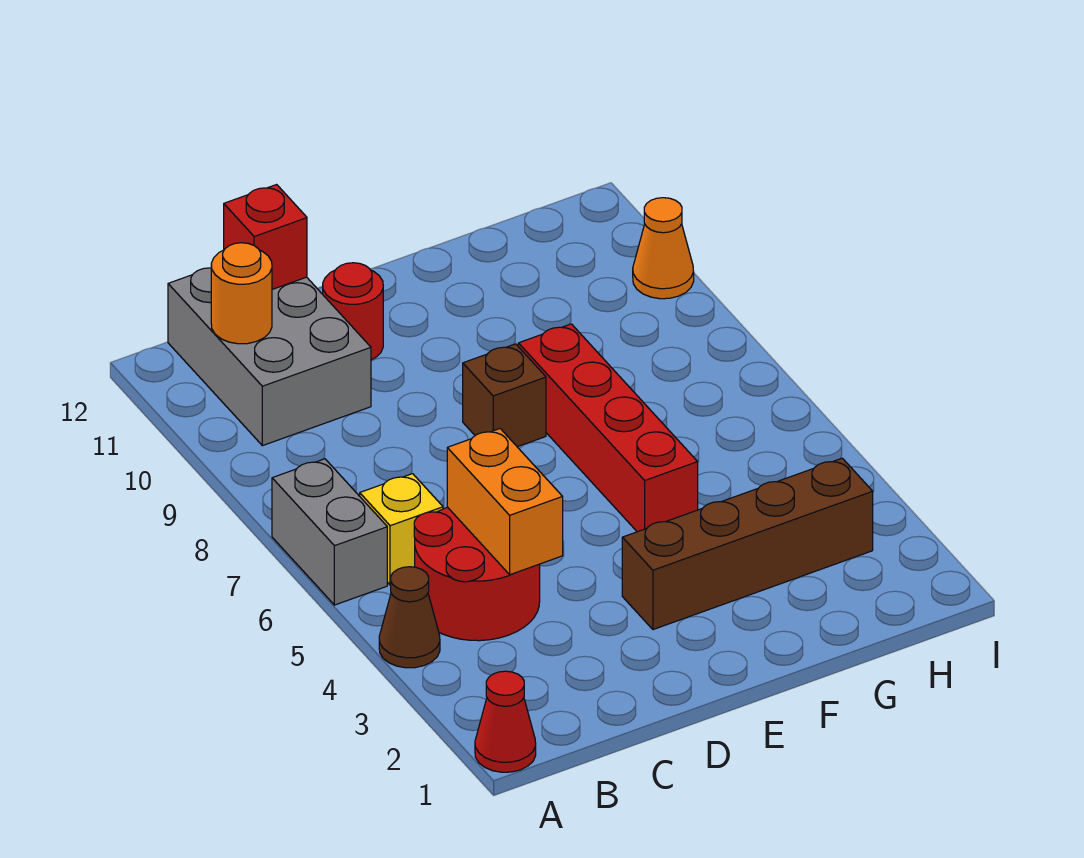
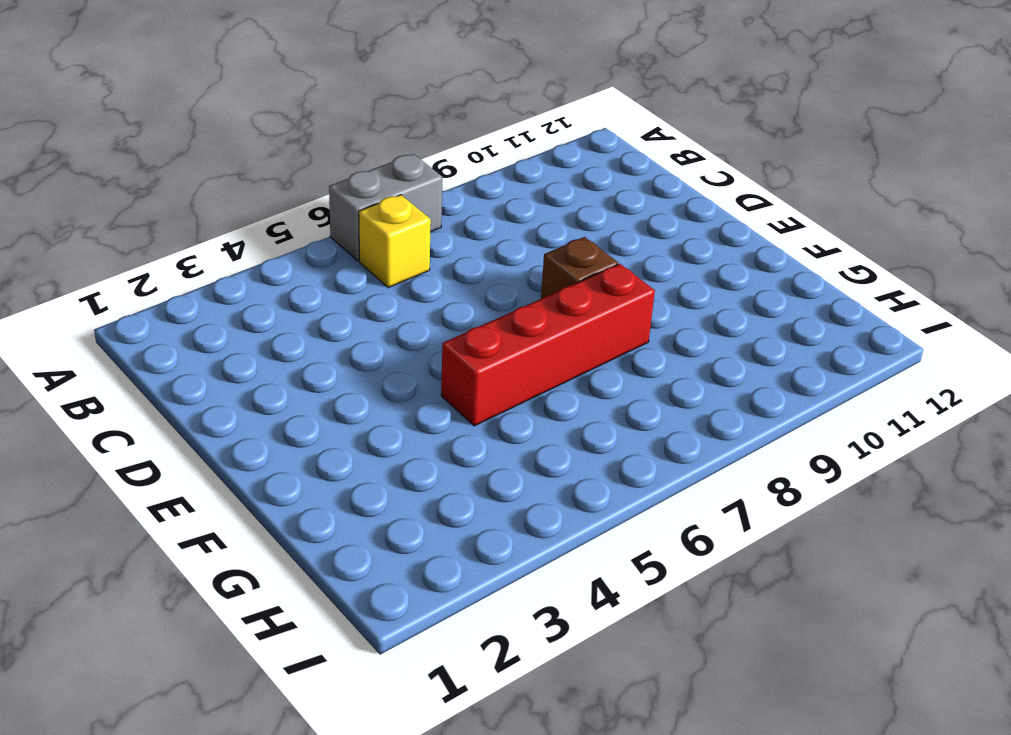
none -> red 1x1 cone [475,671,536,772]
none -> brown 1x1 cone [379,567,440,668]
none -> red 2x2 round brick [414,507,540,641]

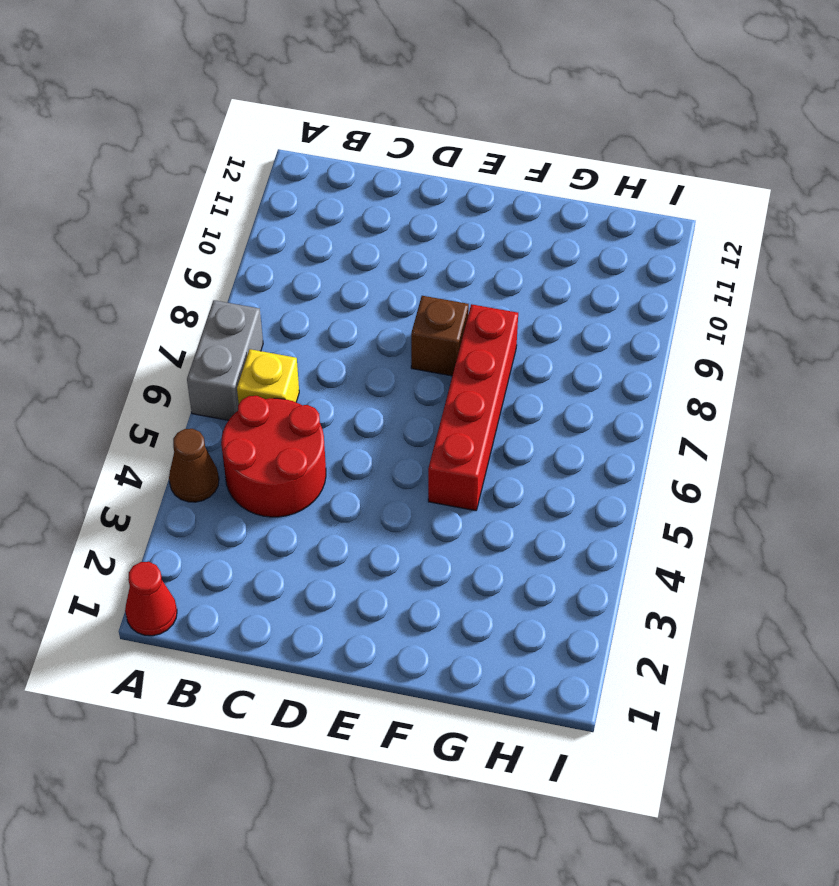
none -> grey 2x3 brick [168,268,371,446]
none -> red 1x1 round brick [323,263,383,360]
none -> brown 1x4 brick [622,458,873,630]

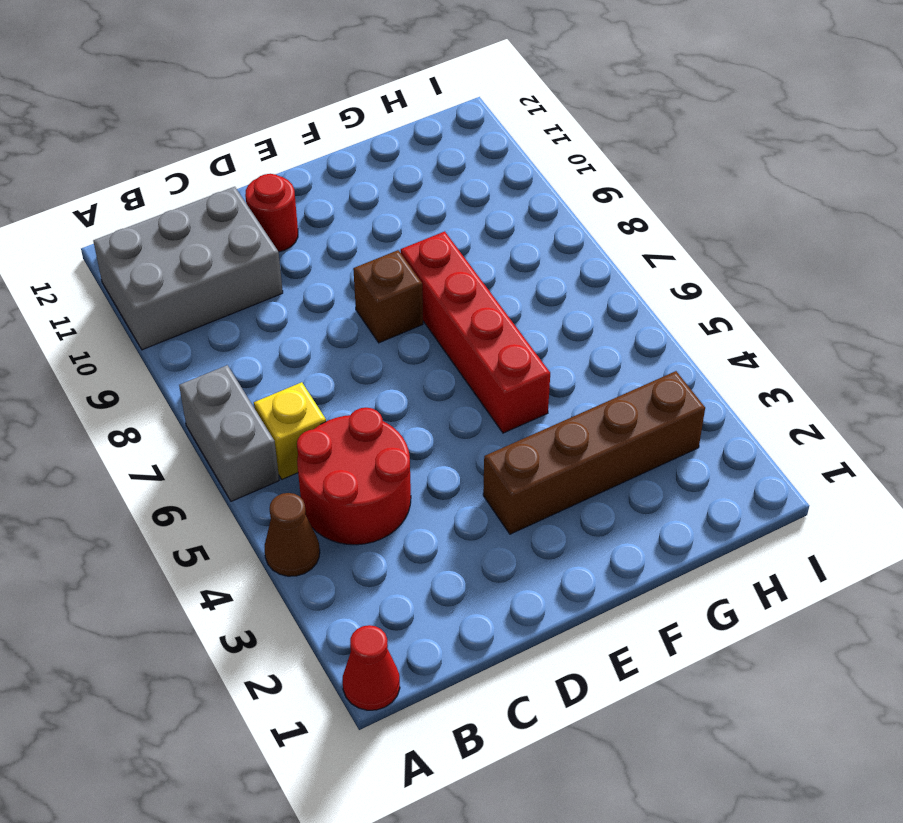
grey 2x3 brick [93,187,283,350] -> grey 2x3 brick turned to [168,268,371,446]
none -> orange 1x1 cone [633,198,694,299]
none -> orange 1x1 round brick [211,243,272,344]
none -> orange 1x2 brick [447,429,563,575]

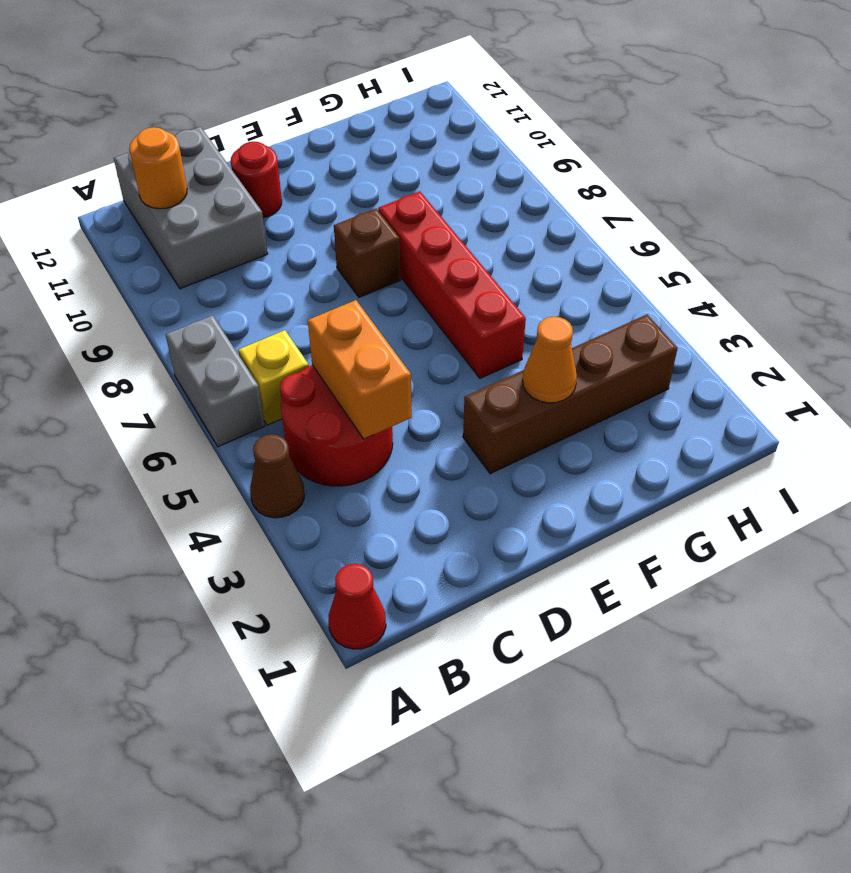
orange 1x1 cone [523,317,577,403] -> orange 1x1 cone moved to [633,198,694,299]
none -> red 1x1 brick [224,185,307,289]

